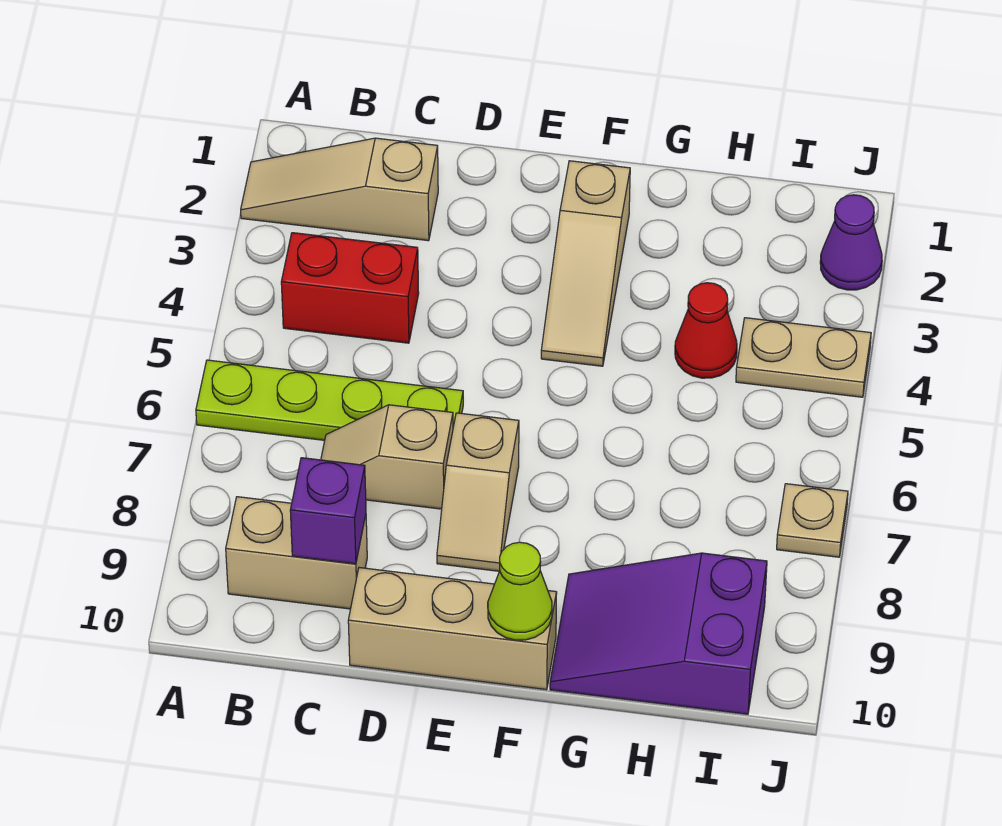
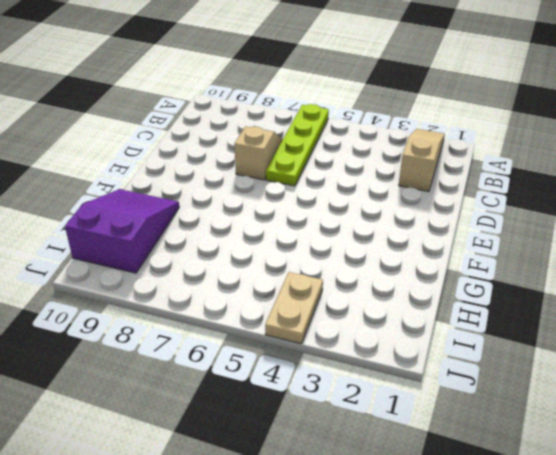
none -> red 1x2 brick [281,233,419,343]
none -> tan 1x2 brick [226,497,367,609]
none -> tan 1x3 brick [348,568,557,690]

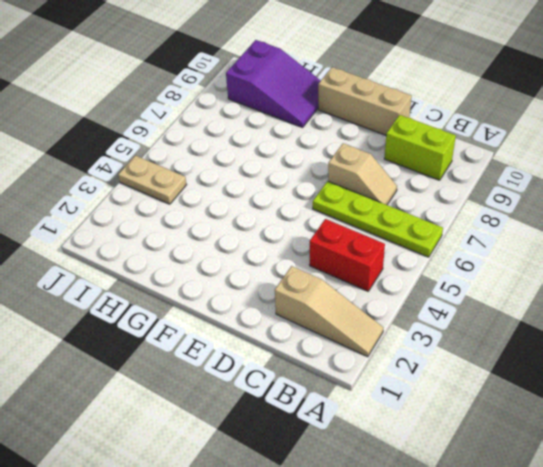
lime 1x2 brick [384,115,456,180] -> tan 1x2 brick [226,497,367,609]
none -> tan 1x2 slope [437,413,519,571]
none -> tan 1x3 slope [541,161,630,366]
none -> red 1x1 cone [675,283,737,378]

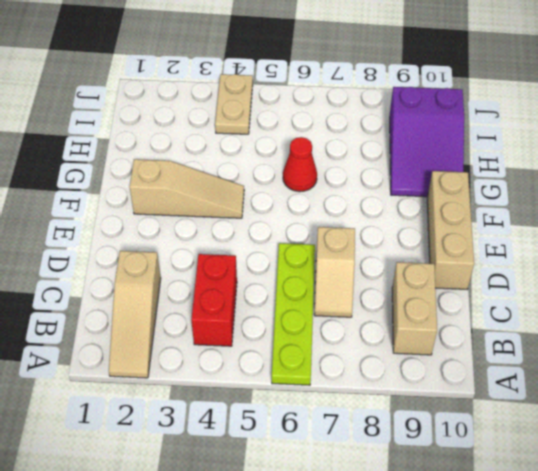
red 1x1 cone [283,137,317,192] -> red 1x1 cone moved to [675,283,737,378]
none -> tan 1x2 slope [437,413,519,571]
none -> purple 1x1 cone [820,195,882,290]
none -> tan 1x1 plate [777,484,848,557]

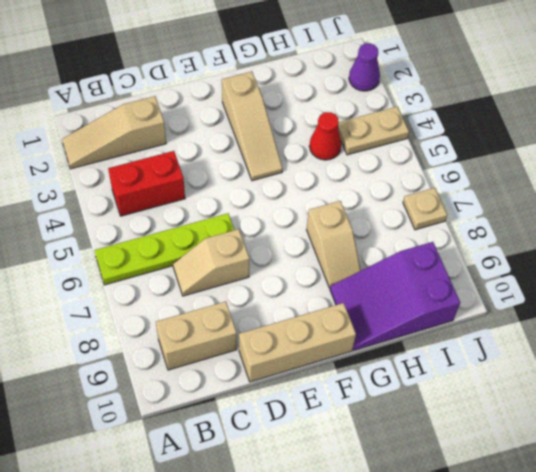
tan 1x2 slope [307,201,361,288] -> tan 1x2 slope moved to [437,413,519,571]
none -> purple 1x1 brick [290,458,366,564]
none -> lime 1x1 cone [488,542,552,640]

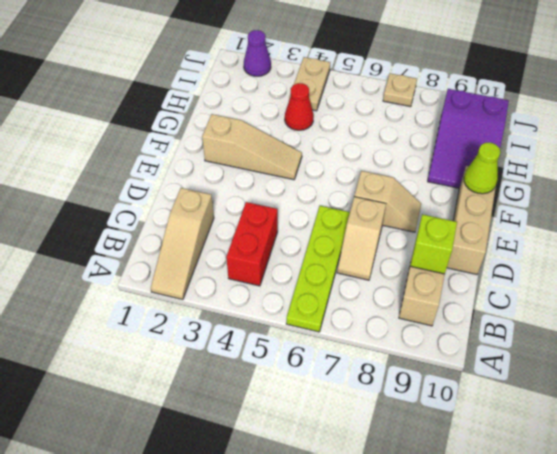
lime 1x1 brick [411,214,457,274] -> purple 1x1 brick [290,458,366,564]

